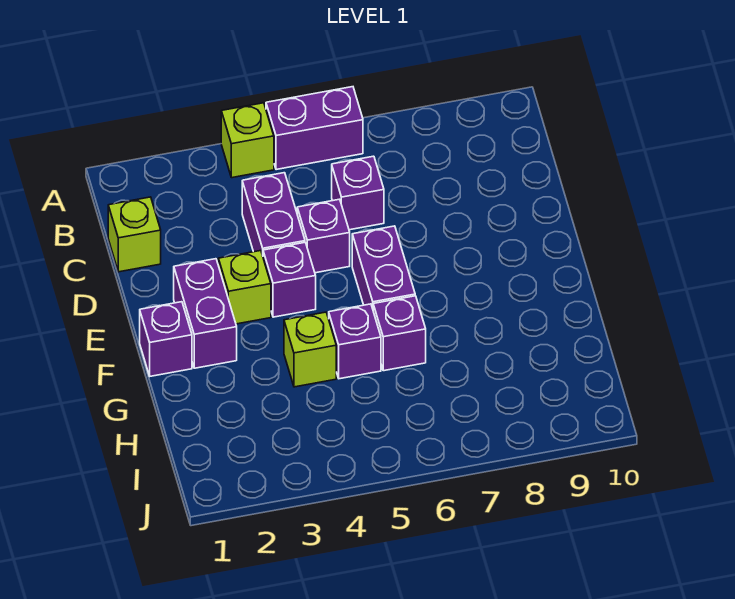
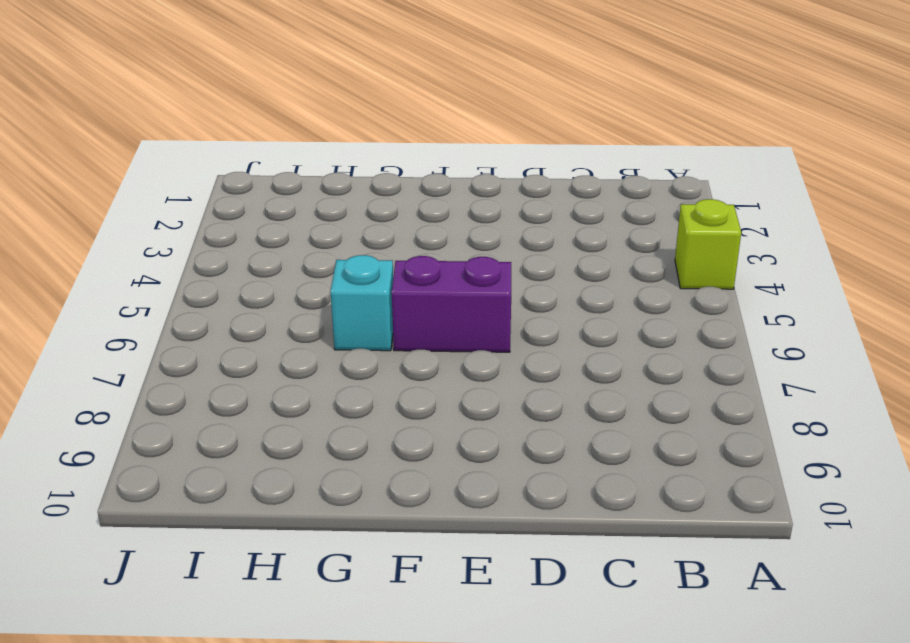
cyan 1x1 brick [330,255,393,351] -> purple 1x1 brick [373,296,426,371]
none -> purple 1x2 brick [266,87,363,170]
none -> lime 1x1 brick [108,197,161,272]
none -> purple 1x2 brick [242,173,305,255]

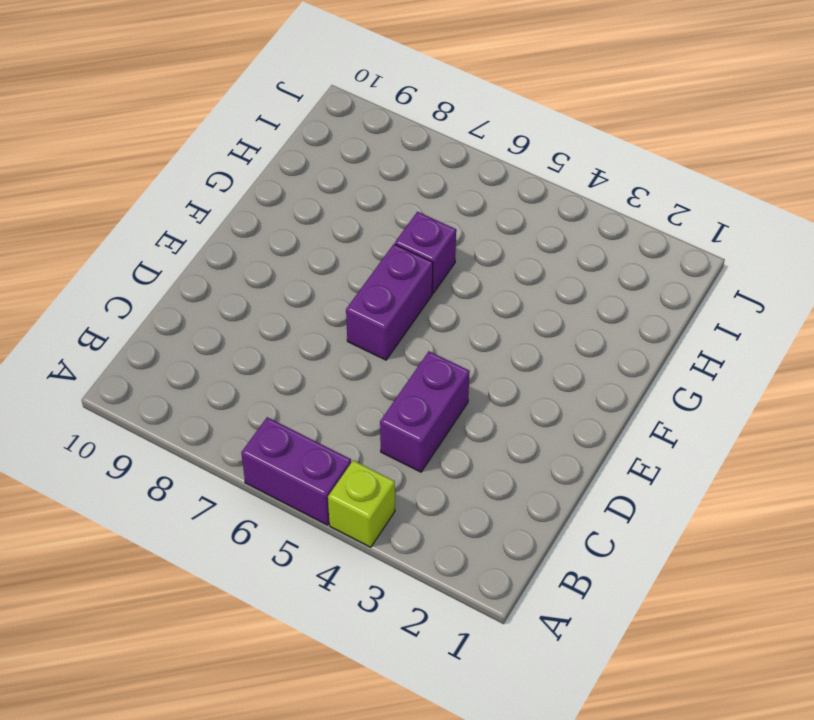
none -> lime 1x1 brick [108,197,161,272]
none -> purple 1x1 brick [332,156,384,230]
none -> purple 1x1 brick [297,199,350,273]

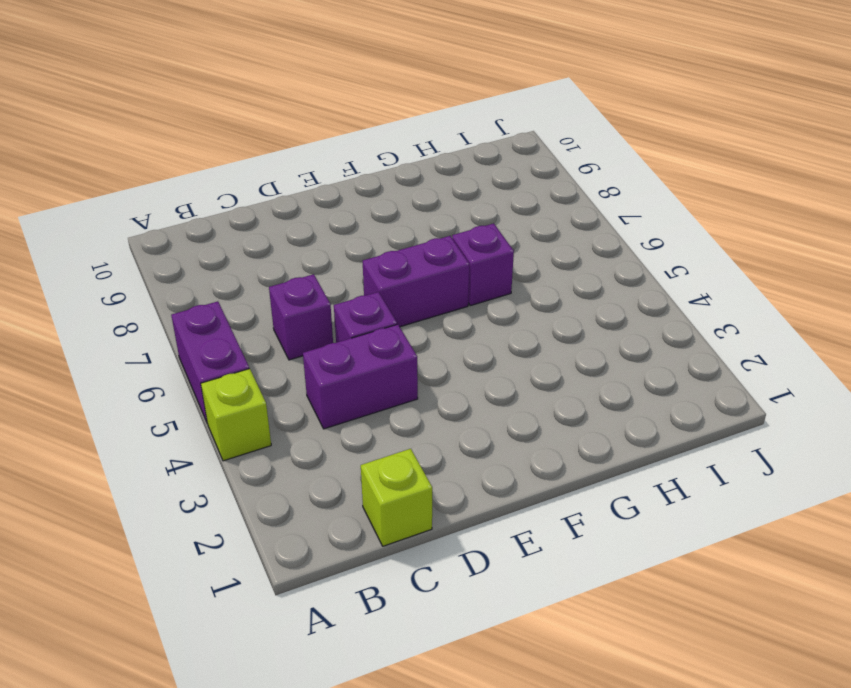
none -> purple 1x2 brick [174,259,237,368]
none -> lime 1x1 brick [218,251,271,324]
none -> purple 1x1 brick [263,243,316,317]

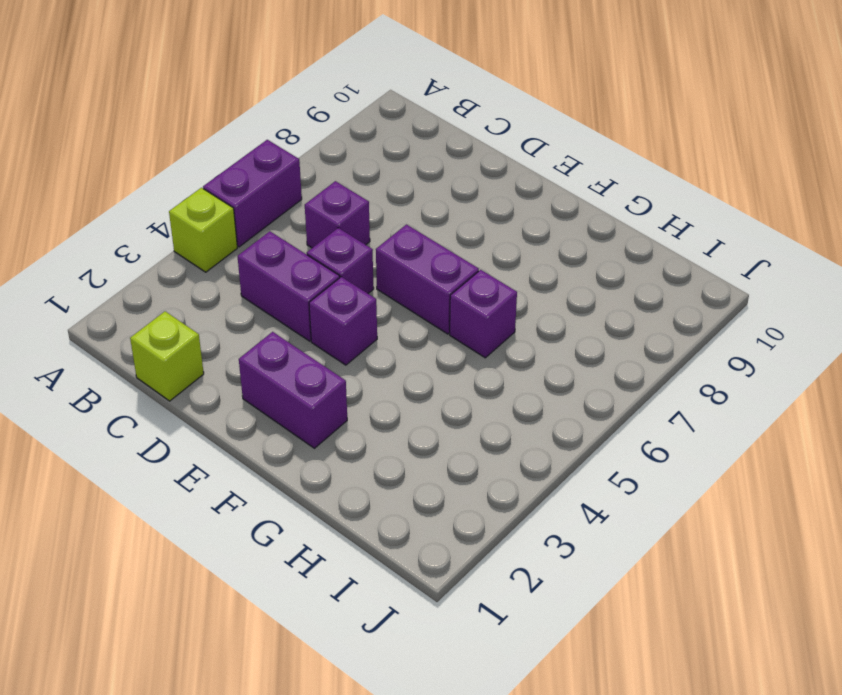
none -> lime 1x1 brick [218,251,271,324]
none -> purple 1x1 brick [140,302,192,376]
none -> lime 1x1 brick [284,312,336,387]

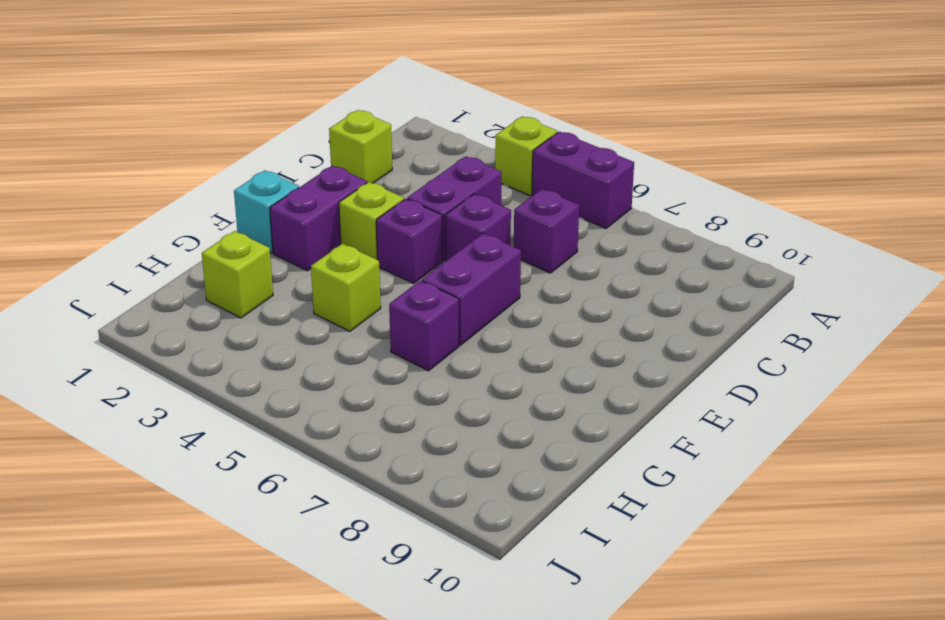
cyan 1x1 brick [234,170,299,253] -> purple 1x1 brick [140,302,192,376]
lime 1x1 brick [202,231,273,318] -> none
none -> purple 1x1 brick [329,304,381,379]

